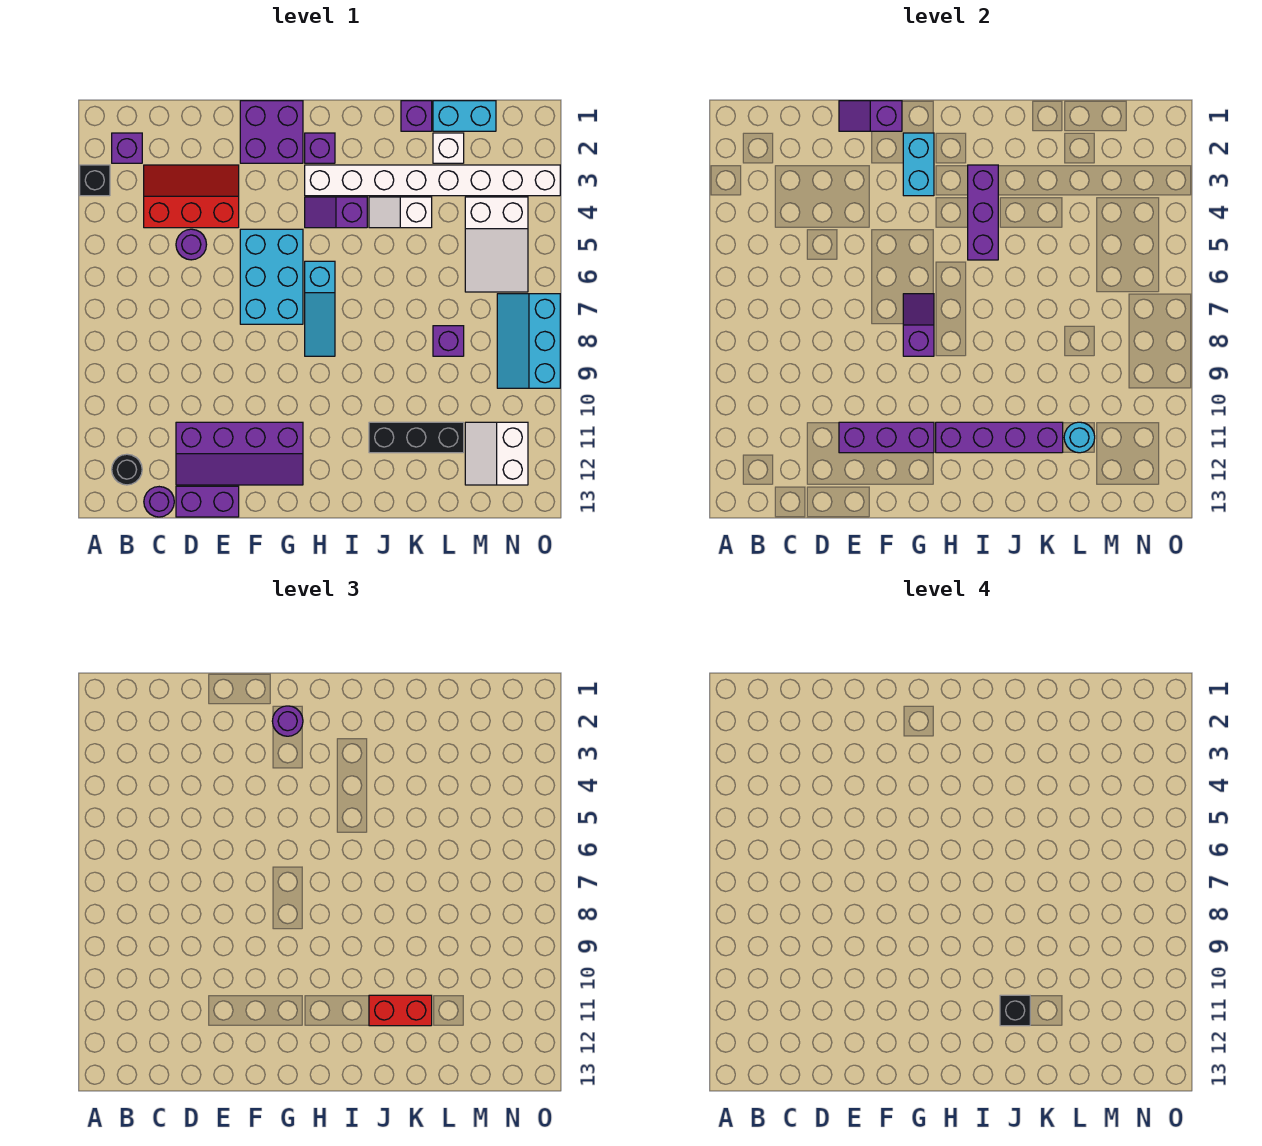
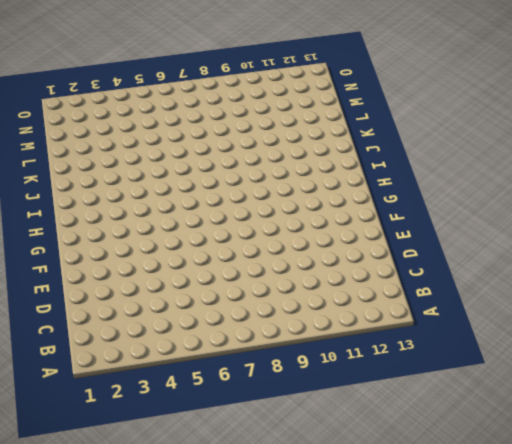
none -> black 1x1 brick [80,165,110,196]
none -> purple 1x1 brick [112,133,142,163]
none -> black 1x1 round brick [112,454,142,485]
none -> red 2x3 slope [144,165,239,228]

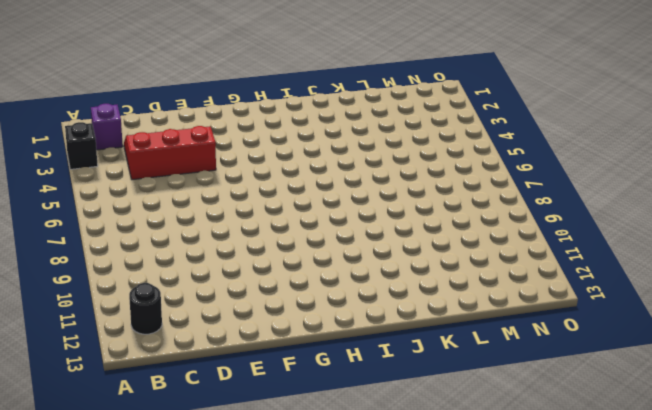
none -> purple 1x1 round brick [144,487,174,517]
none -> purple 1x1 round brick [176,229,207,260]
none -> purple 2x4 slope [176,422,303,485]
none -> purple 1x2 brick [176,486,239,517]

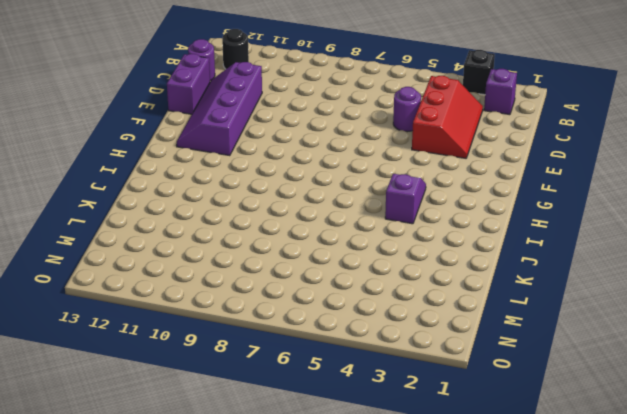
none -> purple 2x2 brick [240,101,303,163]
none -> cyan 2x3 brick [240,229,303,324]
none -> purple 1x1 brick [305,133,335,163]
none -> white 1x8 brick [305,165,560,196]

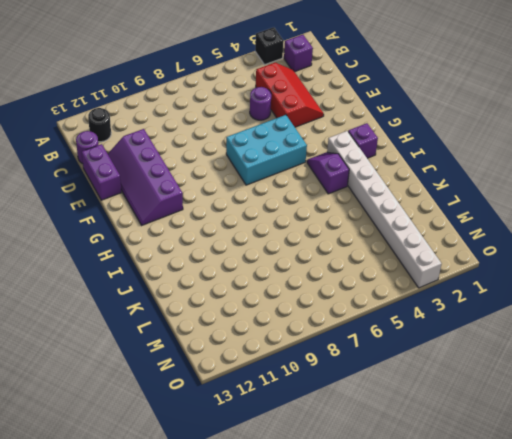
none -> purple 2x2 brick [240,101,303,163]
none -> cyan 1x3 slope [305,261,335,356]
none -> white 1x2 slope [369,197,432,228]
none -> black 1x3 brick [369,422,464,453]

